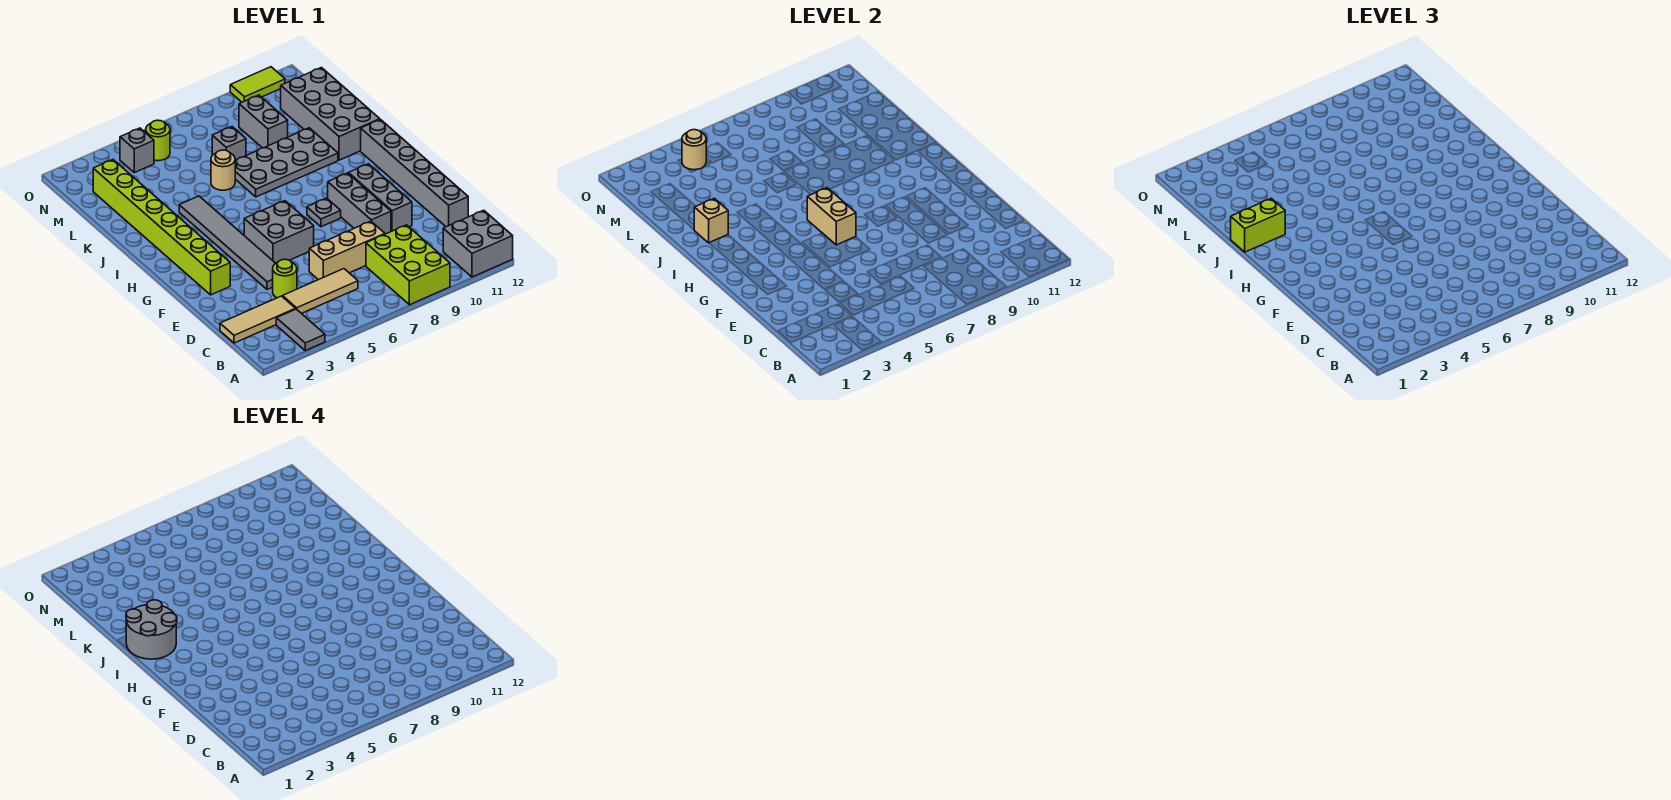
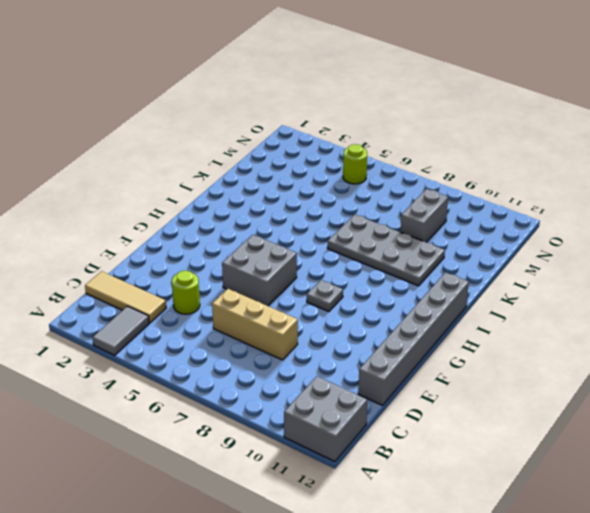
none -> lime 2x3 brick [366,225,450,305]
none -> tan 1x3 tile [283,269,358,313]
none -> grey 1x6 tile [179,196,275,289]

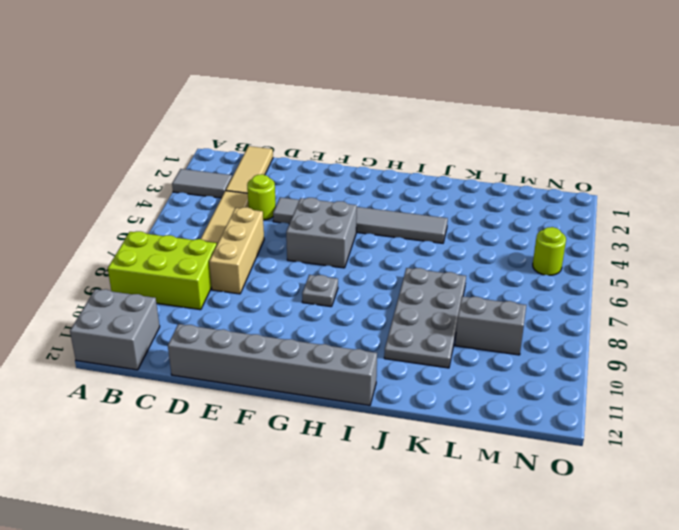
none -> grey 1x3 brick [328,173,391,234]
none -> grey 1x3 brick [349,164,412,231]
none -> lime 1x8 brick [93,160,230,295]

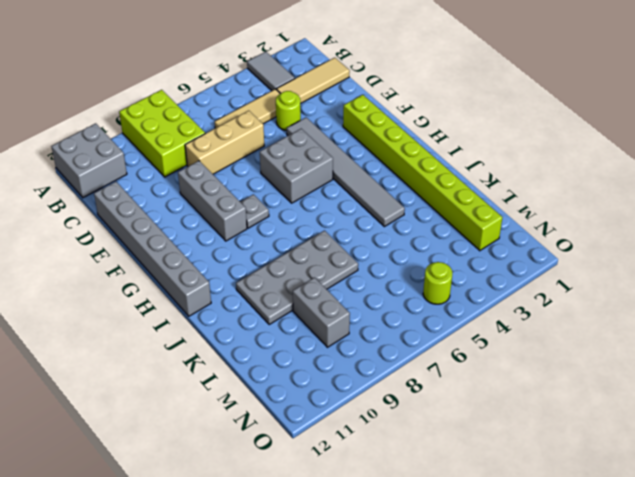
none -> grey 1x3 brick [349,164,412,231]
none -> grey 2x4 brick [281,68,380,160]
none -> tan 1x1 round brick [211,150,235,190]

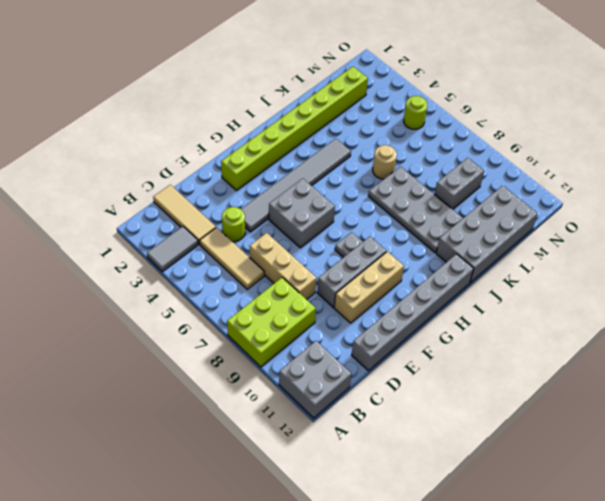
tan 1x3 brick [334,251,404,323] -> grey 1x3 brick [349,164,412,231]
none -> grey 1x1 brick [212,127,246,160]
none -> grey 1x1 brick [120,128,154,173]
none -> lime 1x2 tile [230,67,285,102]

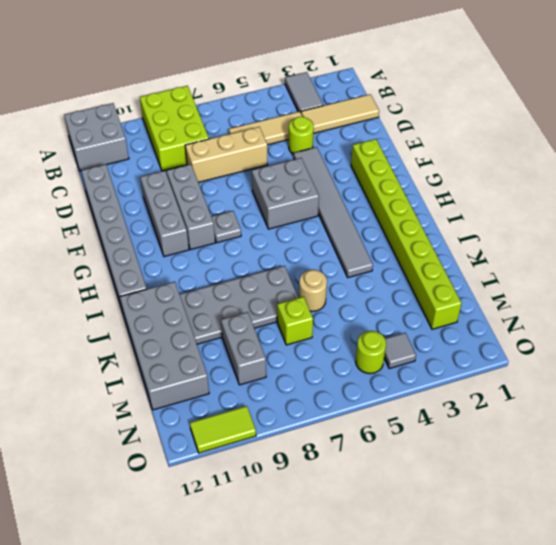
lime 1x1 brick [277,297,313,345] -> grey 1x1 brick [212,127,246,160]
grey 1x1 tile [384,333,416,369] -> grey 1x1 brick [120,128,154,173]
none -> tan 1x2 brick [807,188,856,245]
none -> tan 1x1 brick [694,198,728,243]
none -> tan 1x1 round brick [682,130,706,170]

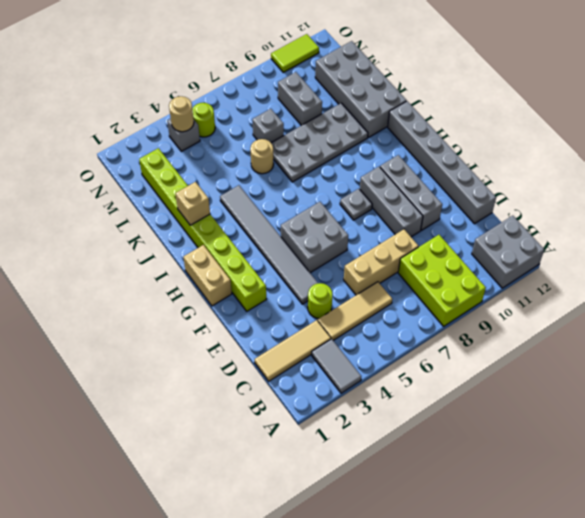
tan 1x2 brick [184,245,232,306] -> tan 1x2 brick moved to [807,188,856,245]
none -> lime 1x2 brick [1231,198,1285,252]
none -> grey 2x2 round brick [126,600,177,659]

